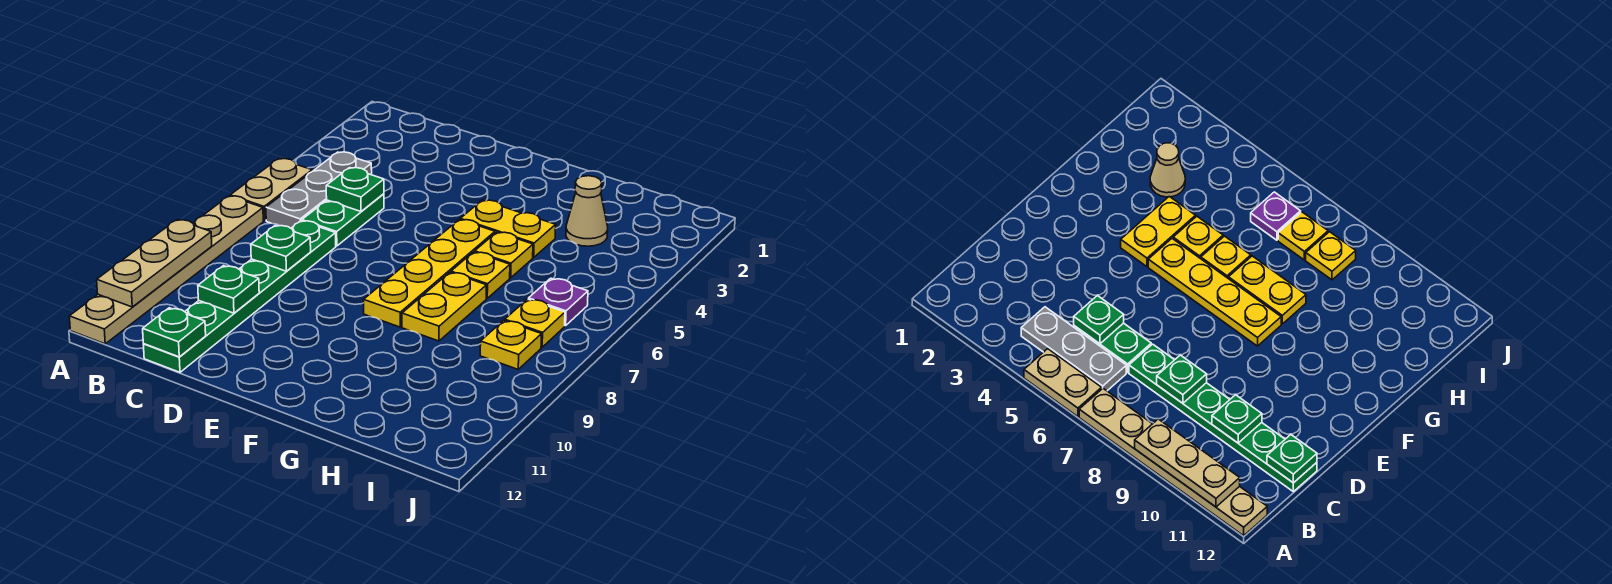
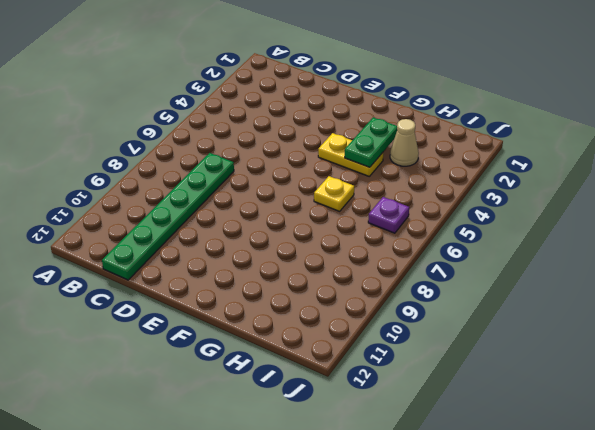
green 1x2 plate [345,117,397,167] -> green 1x2 plate moved to [302,194,384,246]
none -> tan 1x2 plate [230,159,312,221]
none -> tan 1x6 plate [69,196,263,344]
none -> grey 1x3 plate [266,152,372,228]

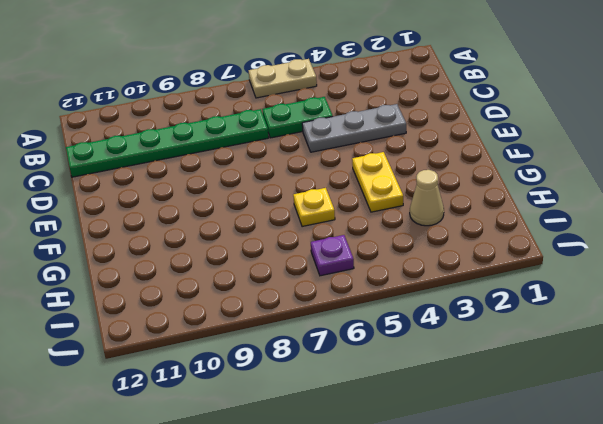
grey 1x3 plate [302,104,406,152] -> grey 1x3 plate moved to [266,152,372,228]
none -> tan 1x6 plate [69,196,263,344]
none -> yellow 1x4 plate [364,219,495,327]
none -> yellow 1x1 plate [475,232,533,278]

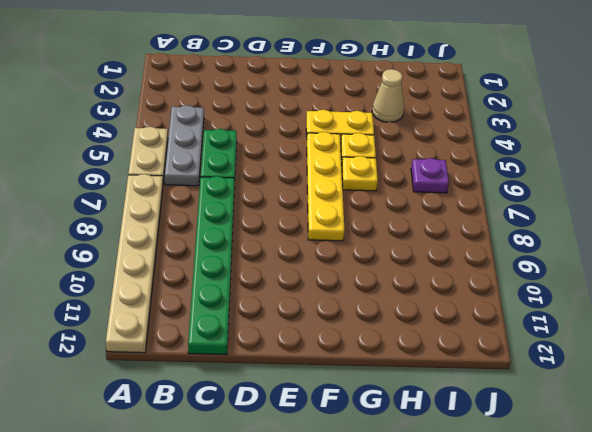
none -> yellow 1x2 plate [402,272,486,341]
none -> yellow 1x1 plate [505,299,565,347]
none -> yellow 1x1 plate [480,320,542,369]

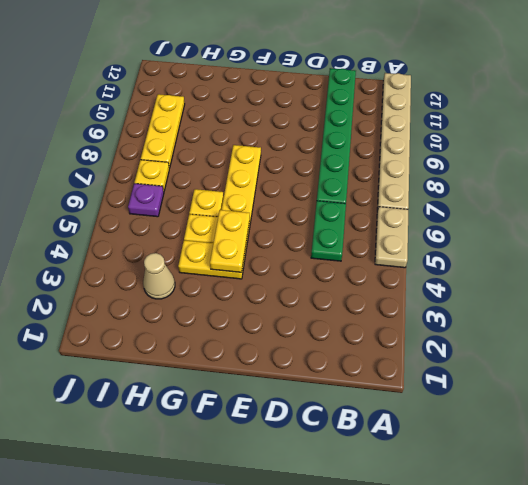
yellow 1x2 plate [210,210,250,272] -> yellow 1x2 plate moved to [402,272,486,341]
yellow 1x3 plate [141,94,185,168] -> yellow 1x1 plate [480,320,542,369]
none -> grey 1x3 plate [266,152,372,228]
none -> tan 1x3 plate [97,220,212,307]
none -> green 1x1 plate [326,168,384,211]

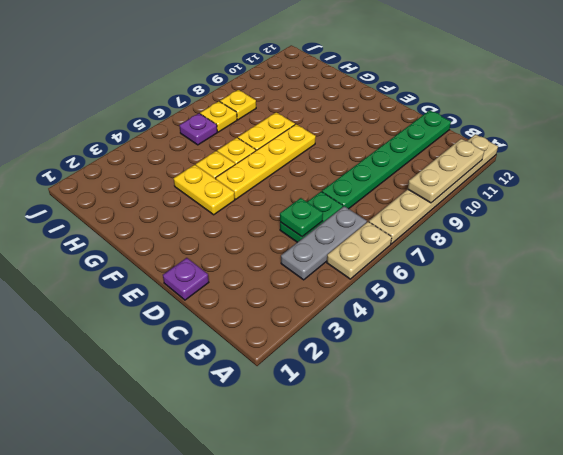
purple 1x1 plate [163,258,209,300] -> none
none -> tan 1x1 cone [566,176,608,246]
none -> green 1x1 plate [251,225,311,271]
none -> green 1x1 plate [198,266,259,313]

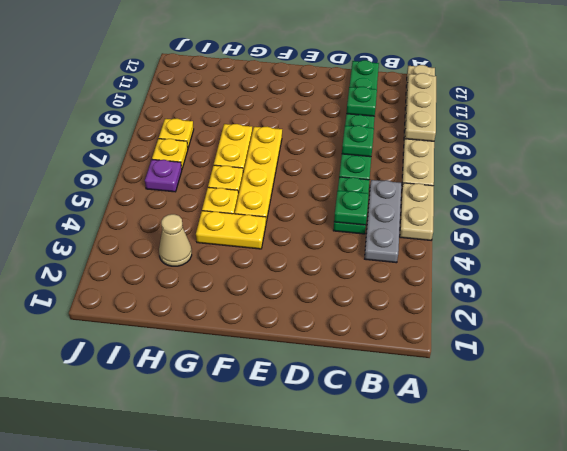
none -> green 1x1 plate [143,308,206,357]

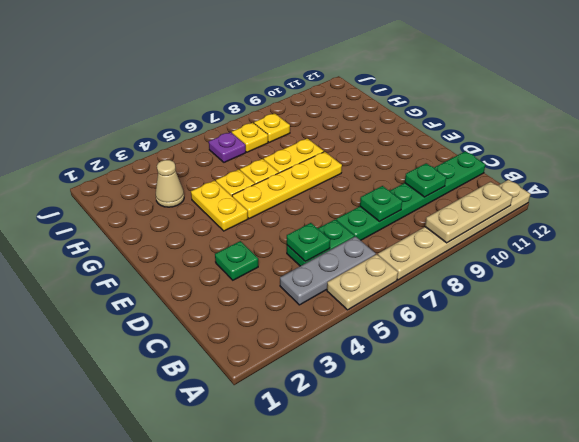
green 1x1 plate [215,241,258,280] -> green 1x1 plate moved to [143,308,206,357]

